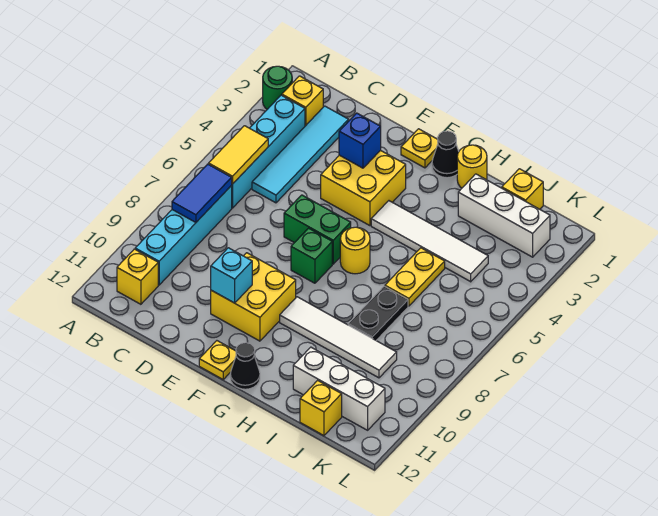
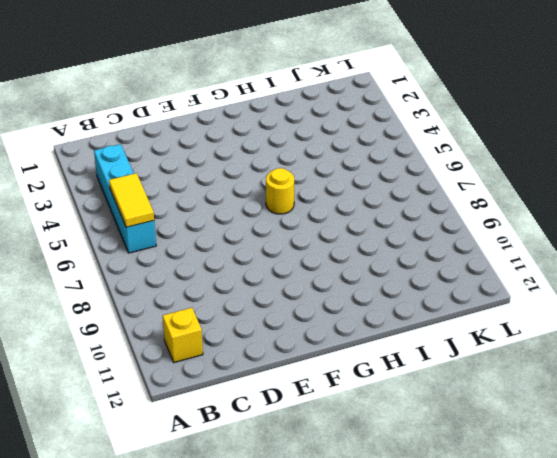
none -> green 1x1 round brick [263,66,292,109]
none -> yellow 1x1 brick [282,76,323,126]
none -> cyan 1x4 brick [135,186,232,285]

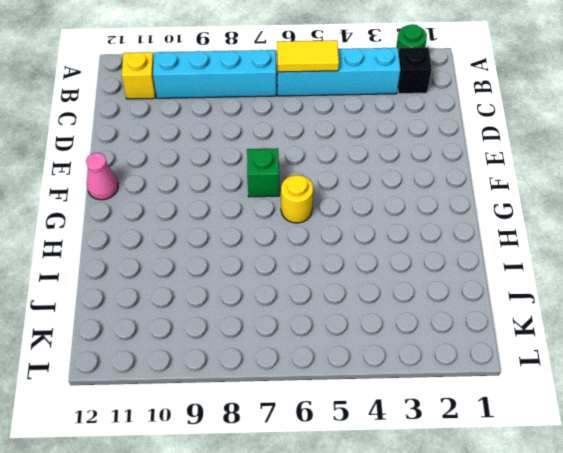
black 1x1 brick [398,47,432,94] -> yellow 1x1 brick [282,76,323,126]
pink 1x1 cone [86,153,118,200] -> yellow 1x1 plate [199,341,236,379]
none -> cyan 1x4 tile [252,106,349,203]
none -> yellow 2x2 brick [321,150,406,226]
none -> green 1x2 brick [284,195,351,264]

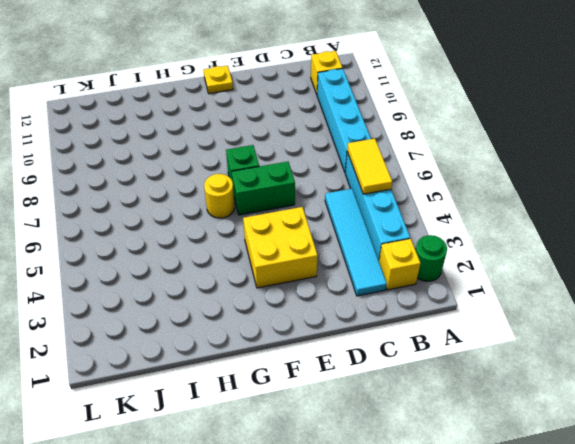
none -> yellow 2x2 brick [211,253,296,341]
none -> yellow 1x1 plate [401,129,438,168]
none -> black 1x1 cone [432,131,459,178]

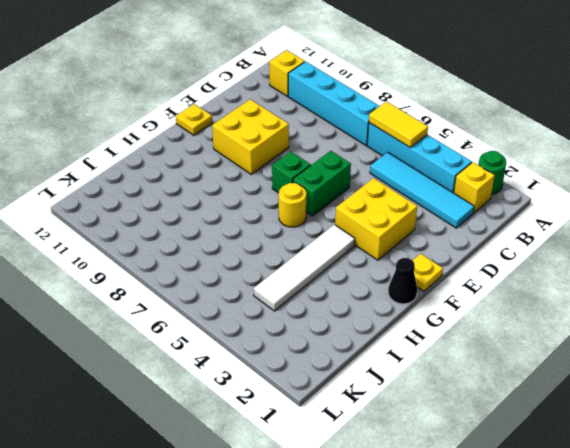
none -> white 1x4 tile [280,297,397,378]
none -> black 1x1 cone [230,343,260,389]
none -> yellow 1x1 round brick [457,145,487,188]

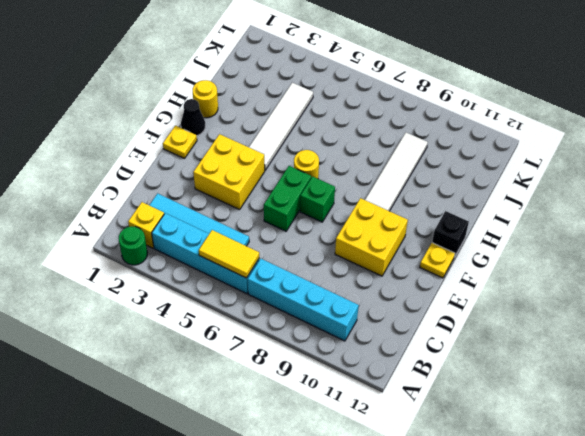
black 1x1 brick [432,211,469,257] -> black 1x1 cone [230,343,260,389]
none -> yellow 1x1 brick [117,249,158,304]
none -> white 1x3 brick [458,174,550,257]
none -> yellow 1x2 plate [385,248,445,306]

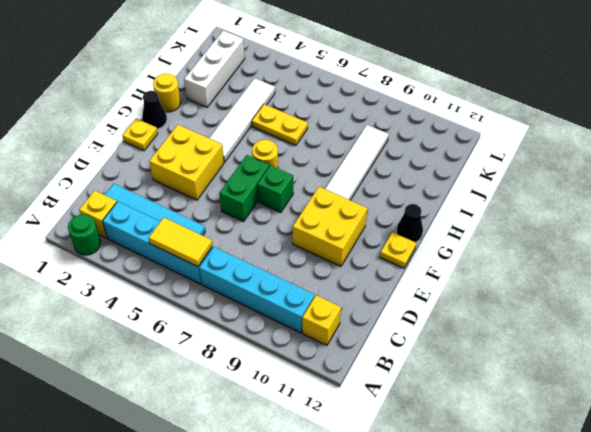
none -> black 1x2 plate [348,286,408,340]
none -> white 1x3 brick [293,347,385,430]
none -> yellow 1x1 brick [502,169,543,209]

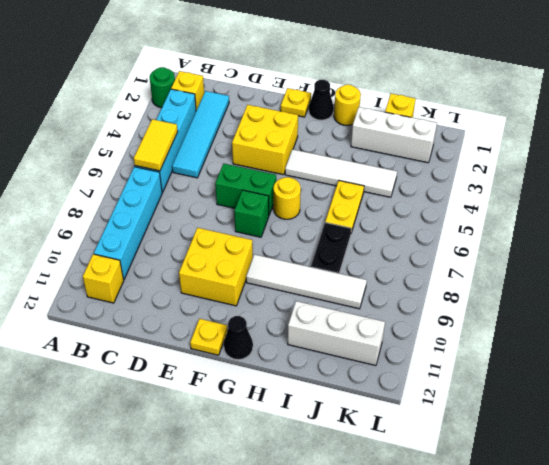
none -> yellow 1x1 brick [300,380,342,436]
none -> blue 1x2 tile [172,164,232,222]
none -> blue 1x1 brick [339,113,381,168]

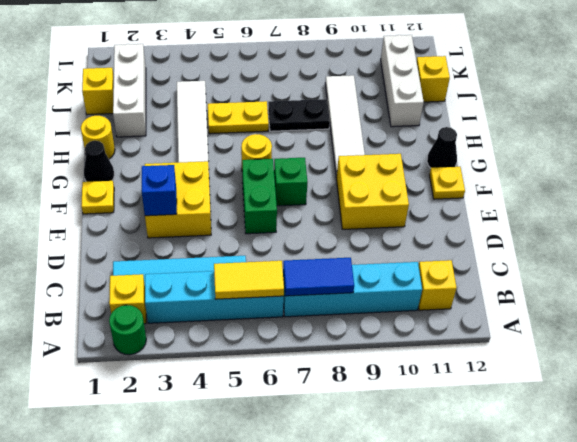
none -> cyan 1x1 brick [211,248,252,303]

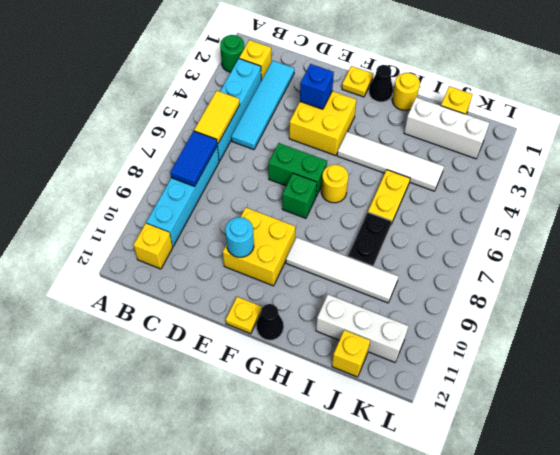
cyan 1x1 round brick [225,217,254,257] -> cyan 1x1 brick [211,248,252,303]

